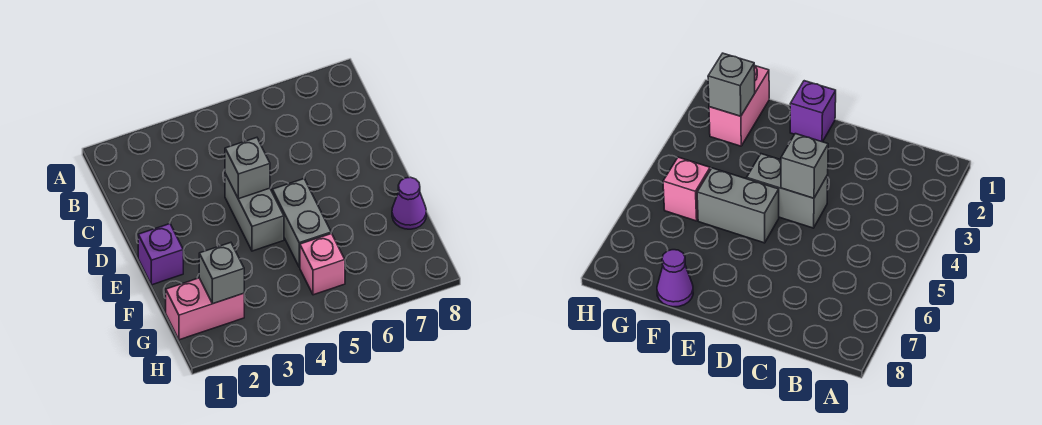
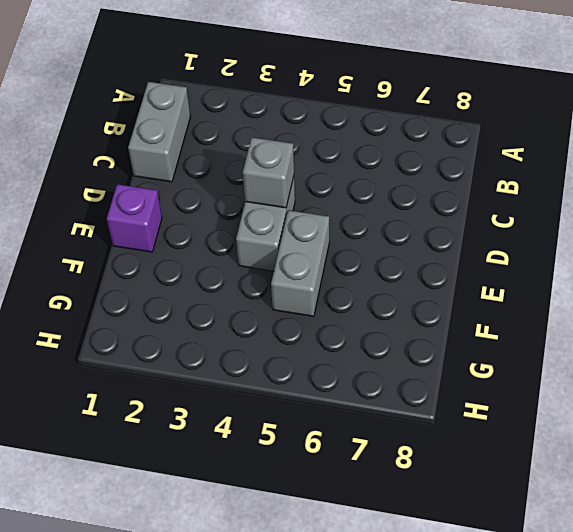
grey 1x2 brick [128,82,190,182] -> none
none -> purple 1x1 cone [392,177,426,229]
none -> pink 1x2 brick [166,278,244,340]

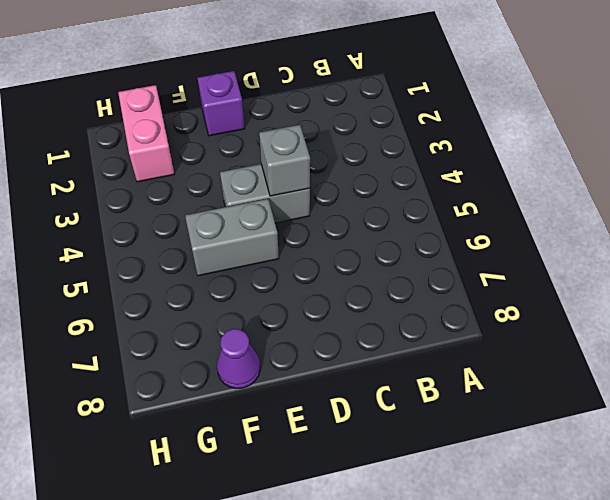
none -> pink 1x1 brick [300,233,345,295]
none -> grey 1x1 brick [199,243,244,304]

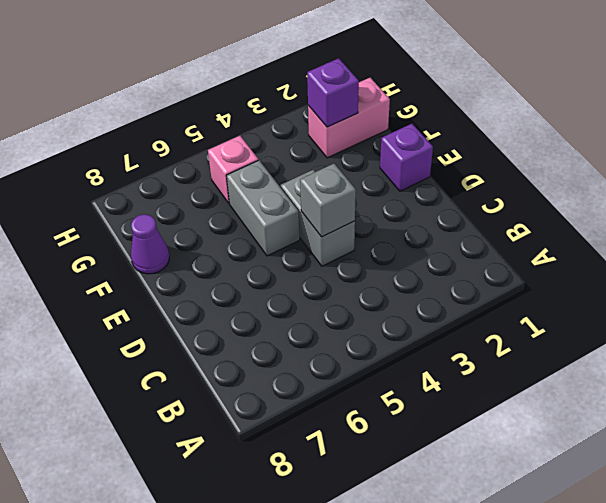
purple 1x1 brick [307,58,359,127] -> grey 1x1 brick [199,243,244,304]

